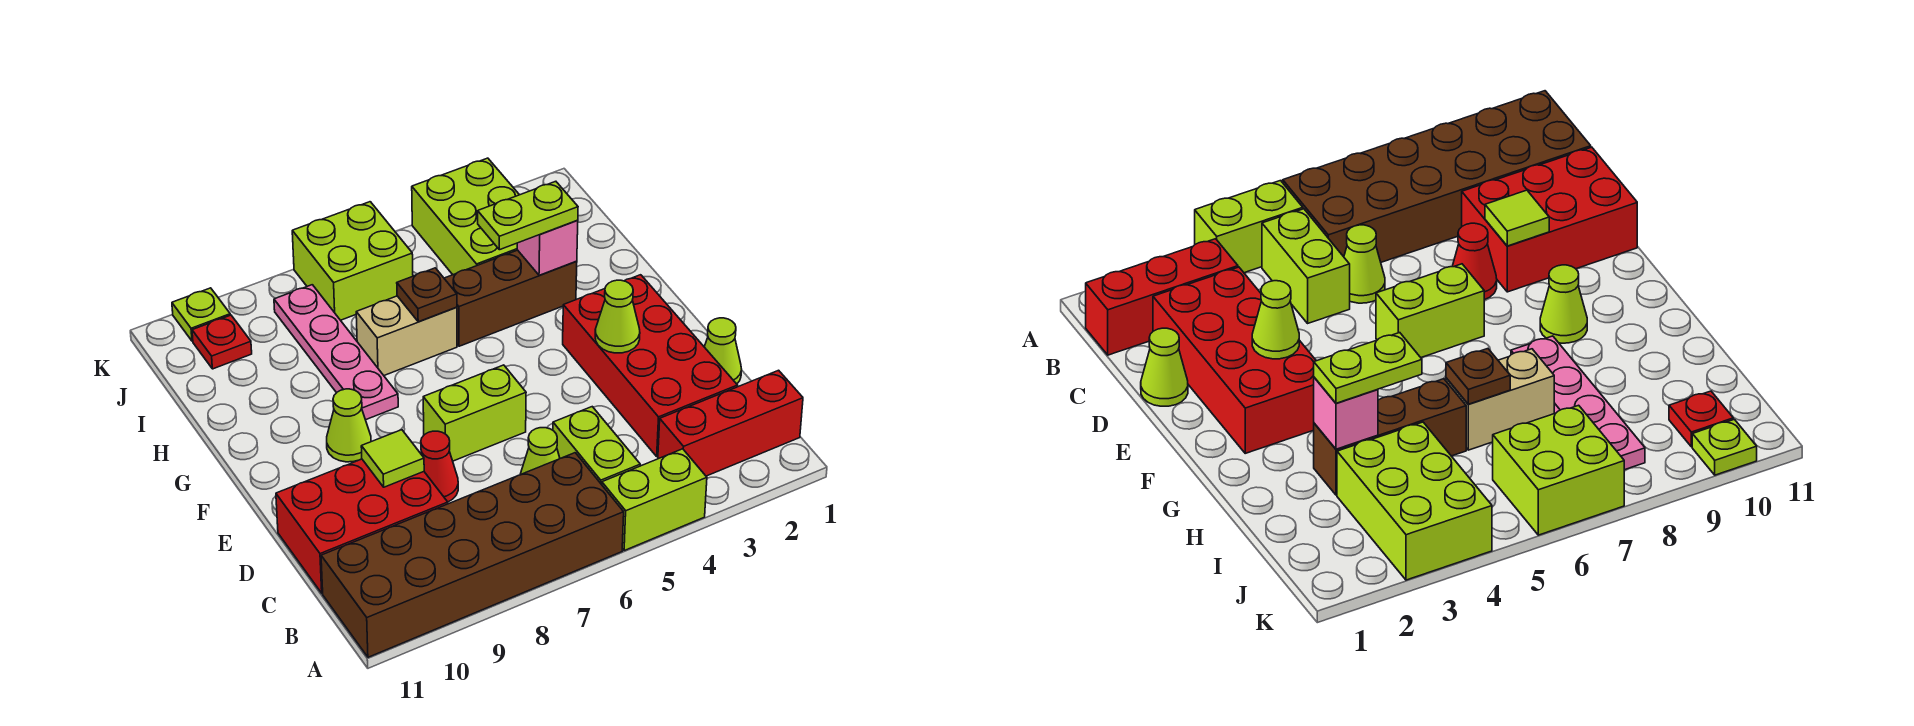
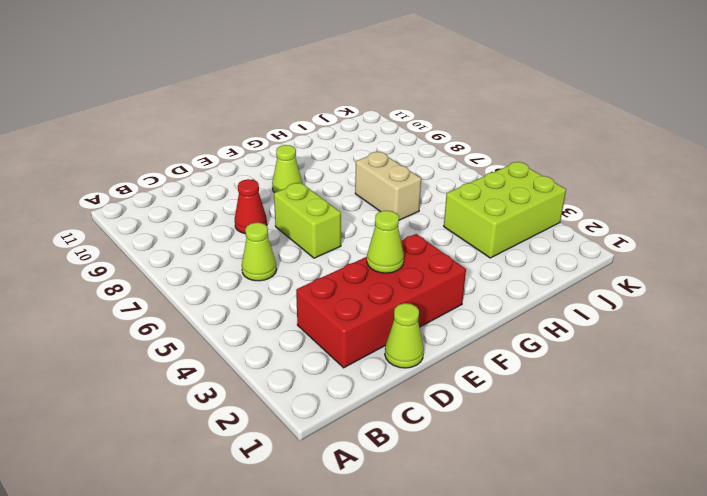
none -> lime 1x2 brick [602,449,707,550]
none -> brown 2x6 brick [321,453,624,657]
none -> red 1x3 brick [658,370,803,476]

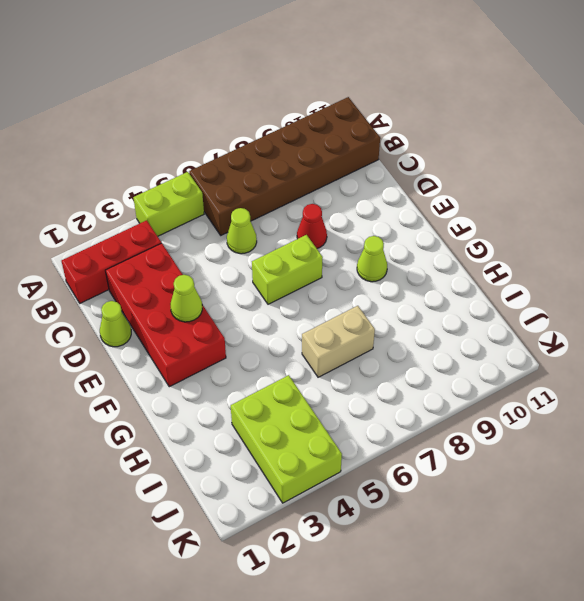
none -> lime 1x2 brick [553,407,640,485]
none -> red 2x3 brick [276,459,448,593]
none -> pink 1x4 plate [274,285,398,420]

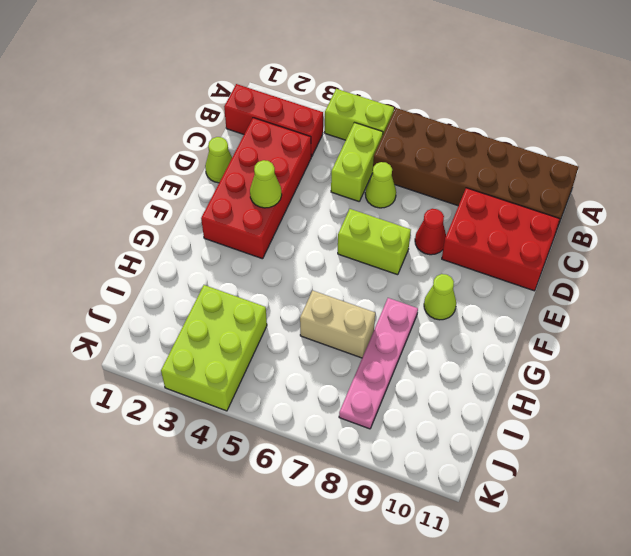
none -> brown 1x3 brick [444,250,577,346]
none -> lime 2x2 brick [292,202,413,320]
none -> red 1x1 plate [192,315,252,369]

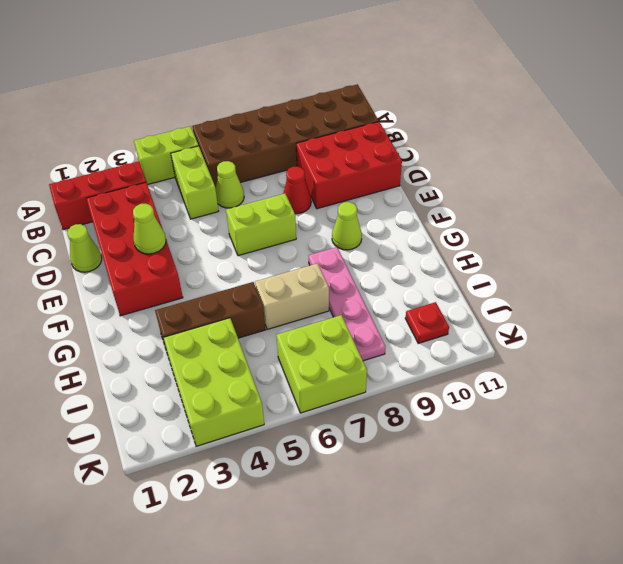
none -> lime 1x1 plate [172,288,230,341]
none -> lime 1x1 tile [361,430,424,487]
none -> pink 1x1 brick [517,220,578,276]

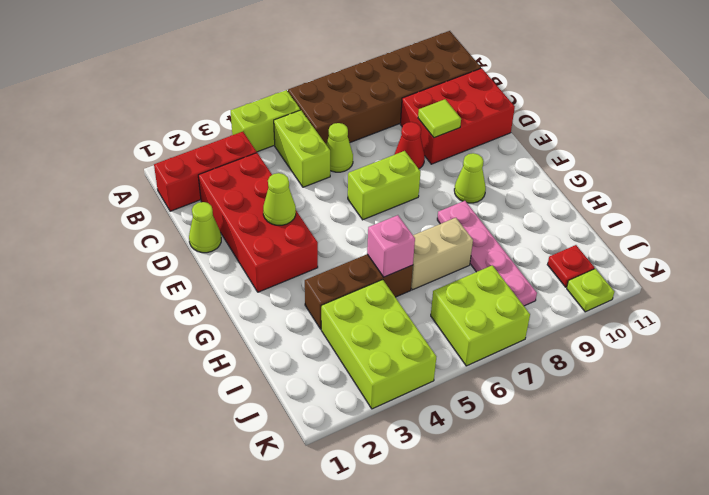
pink 1x1 brick [367,215,415,277] -> pink 1x1 brick moved to [517,220,578,276]
none -> brown 1x1 plate [397,268,457,322]
none -> lime 1x2 plate [478,181,578,250]

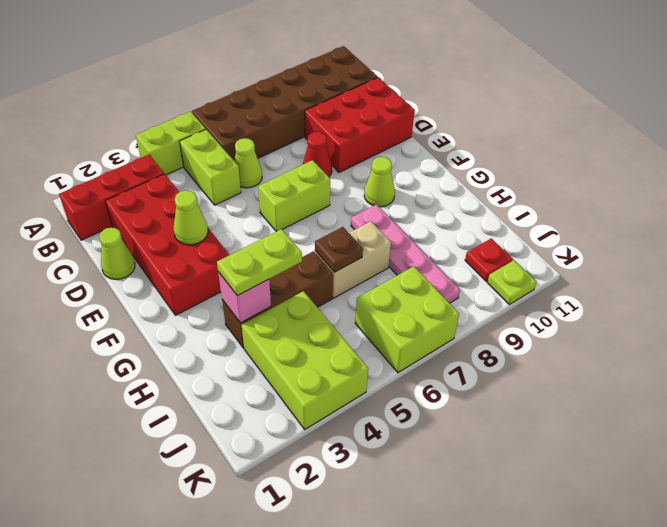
none -> lime 1x1 tile [361,430,424,487]

